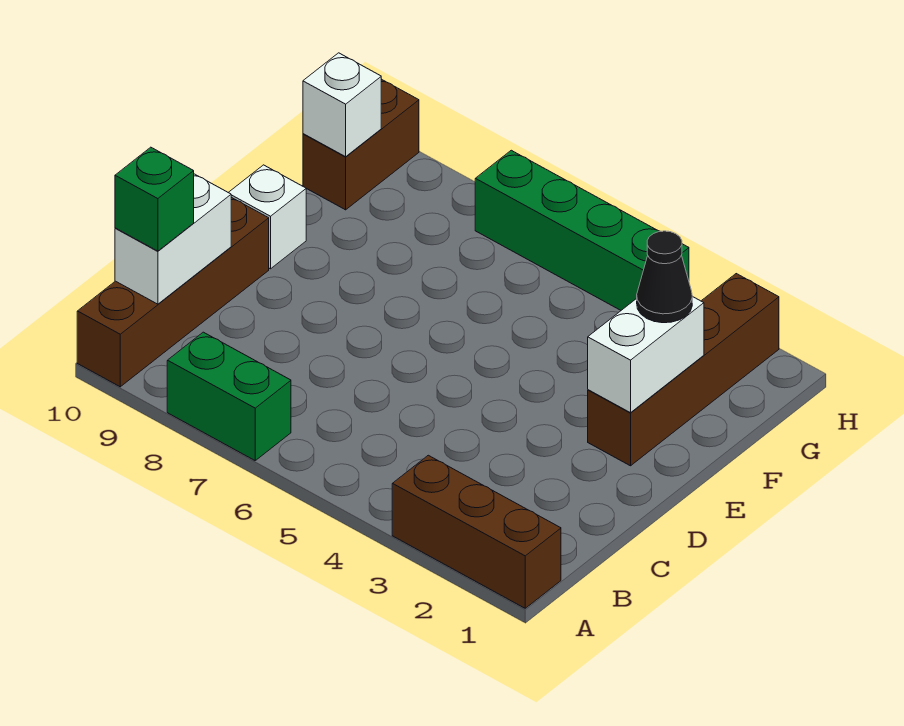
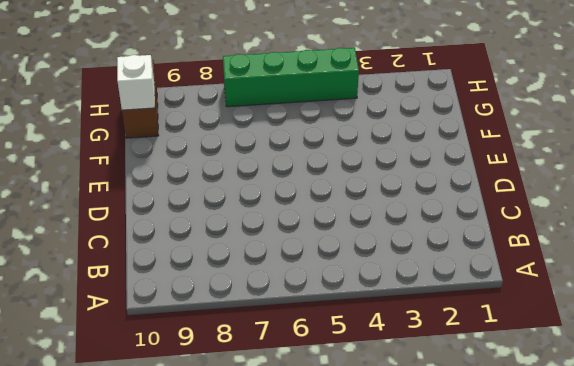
none -> brown 1x3 brick [392,455,561,608]
none -> green 1x2 brick [167,332,291,460]
none -> brown 1x4 brick [77,197,269,387]

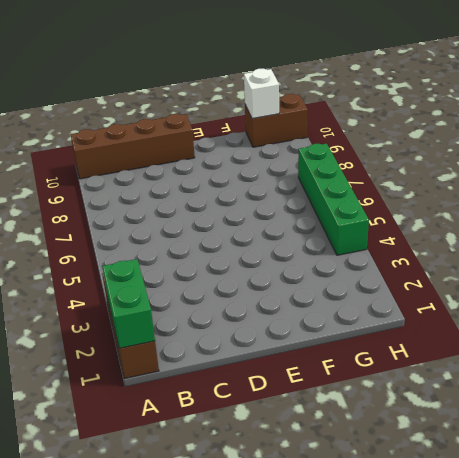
green 1x2 brick [102,259,155,348] -> green 1x2 brick moved to [167,332,291,460]
none -> brown 1x4 brick [588,274,779,466]
none -> white 1x1 brick [228,165,306,269]
none -> white 1x2 brick [115,174,231,304]

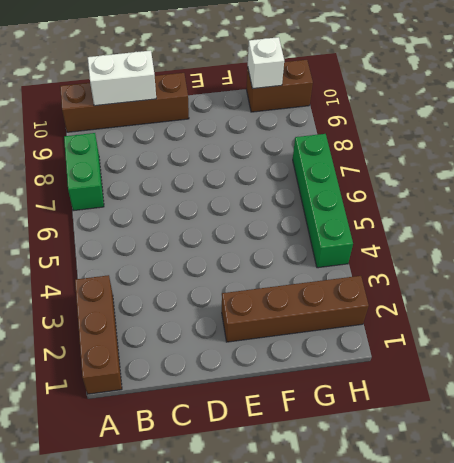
none -> white 1x1 brick [228,165,306,269]
none -> white 1x2 brick [588,296,704,413]
none -> green 1x1 brick [115,147,194,251]

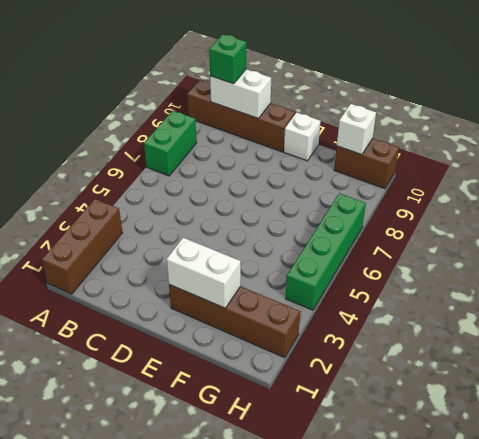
none -> black 1x1 cone [637,231,692,323]

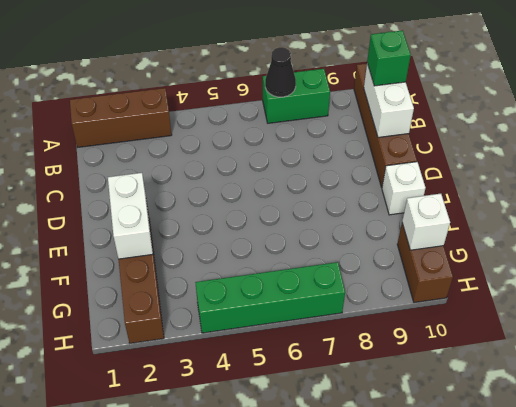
black 1x1 cone [265,47,296,97] -> black 1x1 cone moved to [637,231,692,323]

